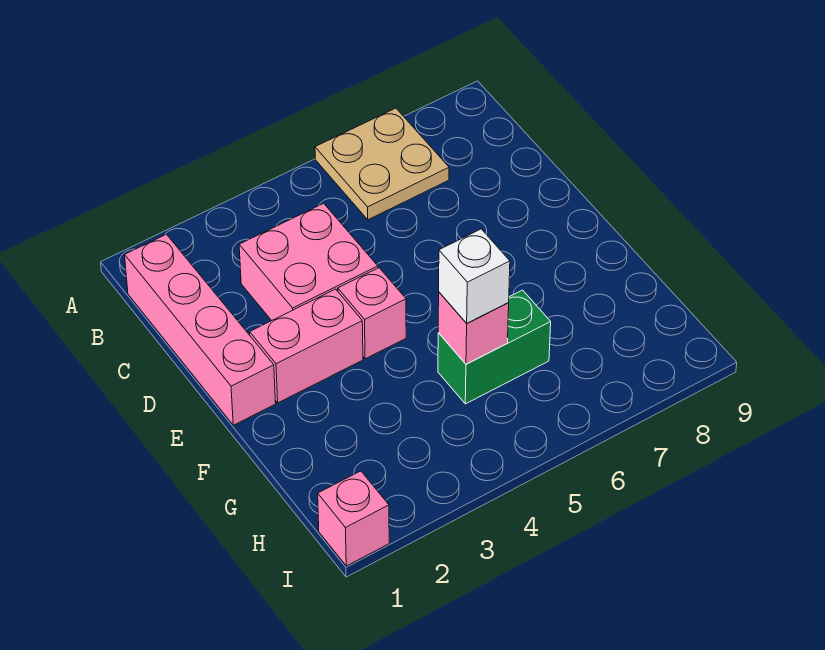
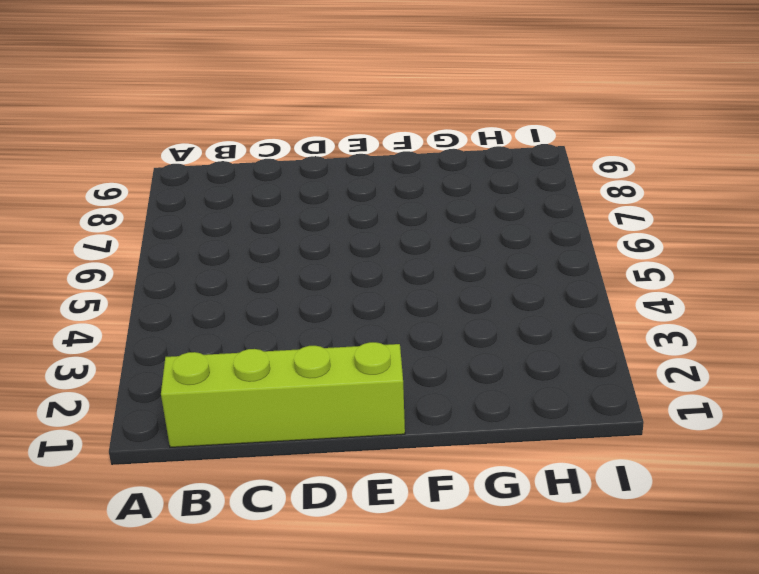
lime 1x4 brick [161,342,405,447] -> pink 1x4 brick [125,234,276,425]
none -> tan 2x2 plate [315,108,449,220]
none -> pink 2x2 brick [239,203,378,321]

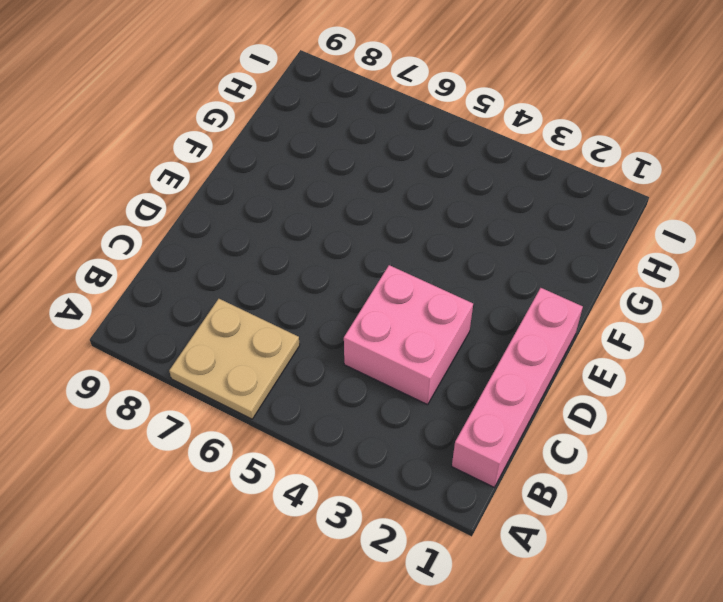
none -> pink 1x2 brick [250,289,363,403]
none -> pink 1x1 brick [338,268,406,359]

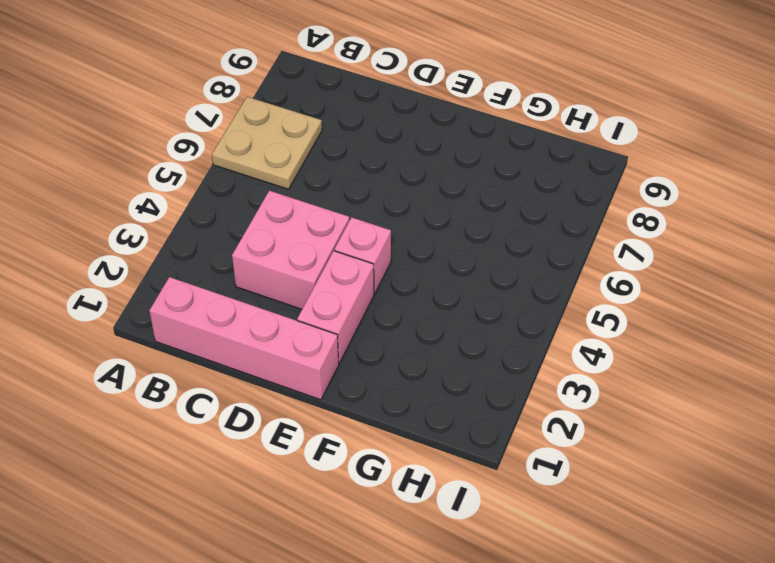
none -> green 1x2 brick [438,290,551,404]
none -> pink 1x1 brick [318,471,389,566]

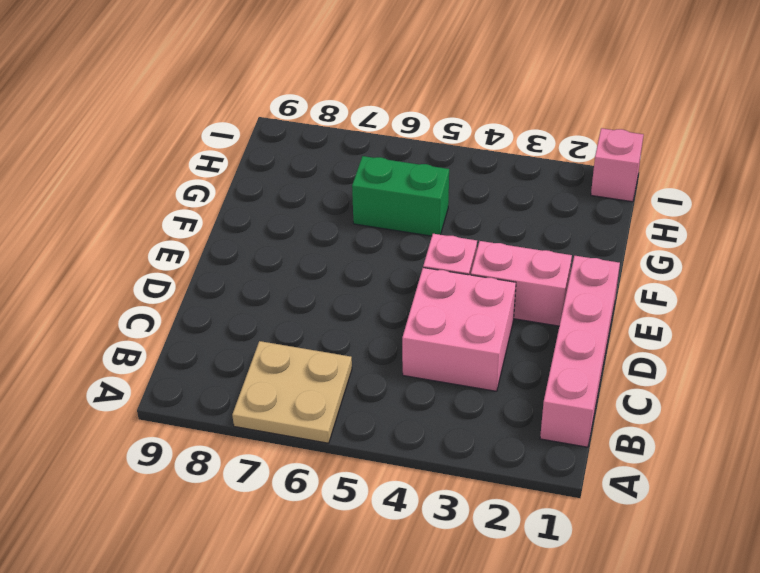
none -> pink 1x1 brick [438,292,509,364]
none -> white 1x1 brick [439,229,510,323]

